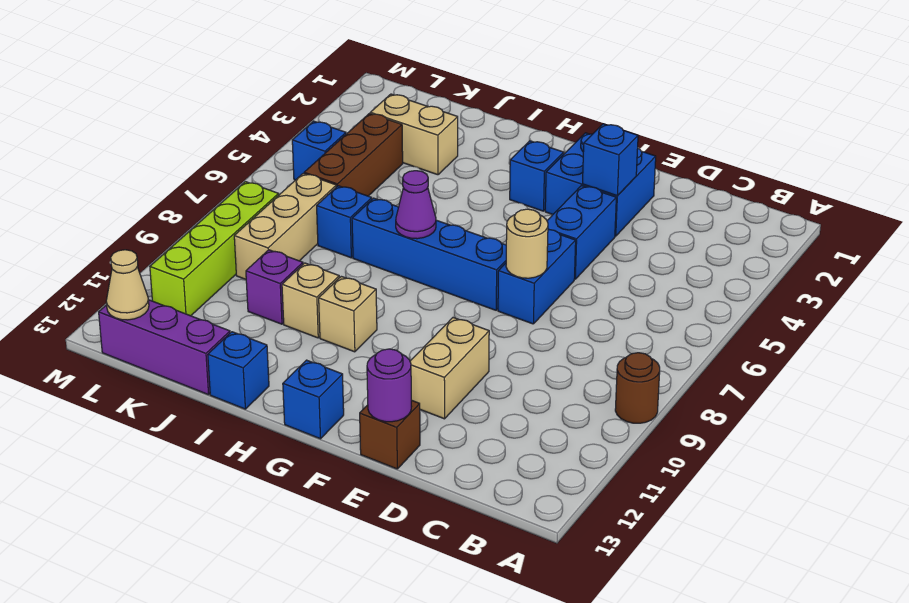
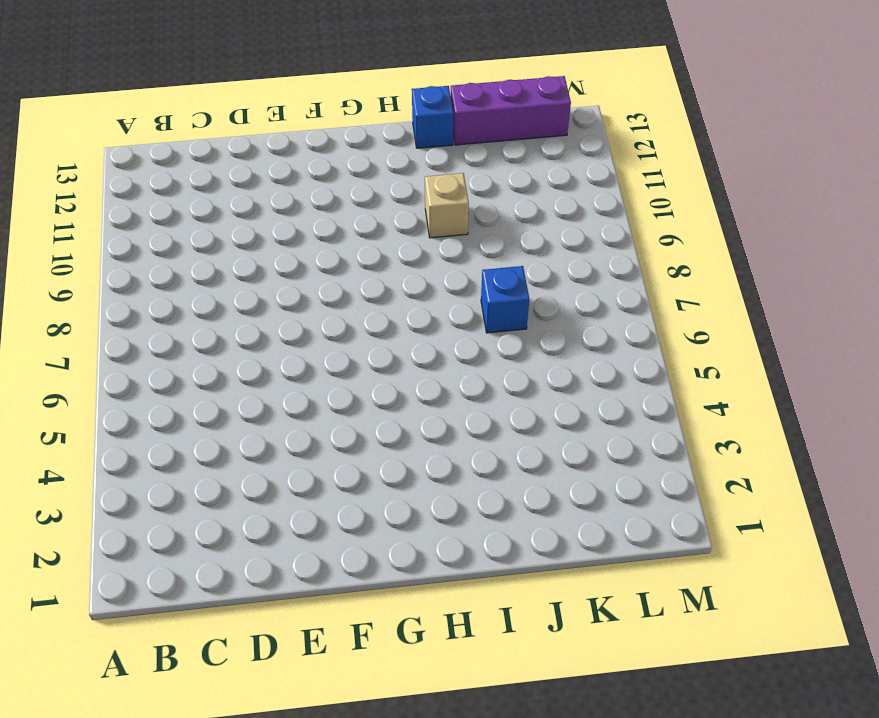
none -> brown 1x1 round brick [615,353,660,423]
none -> blue 2x2 brick [545,133,656,236]
none -> blue 1x2 brick [547,186,616,279]

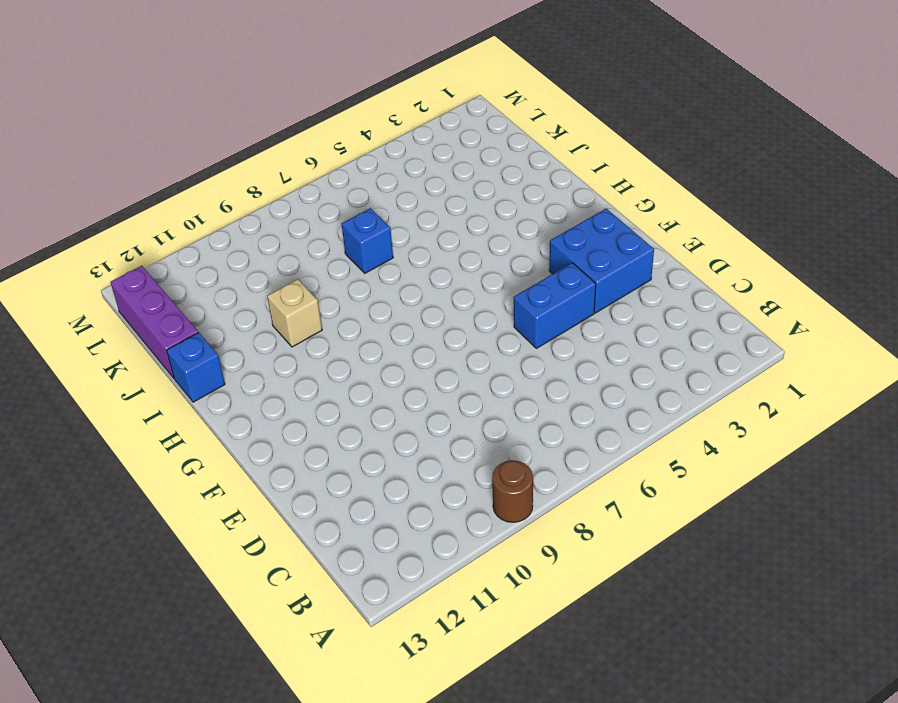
none -> blue 1x2 brick [498,229,576,324]
none -> tan 1x2 brick [410,318,489,419]
none -> brown 1x1 brick [360,400,420,469]

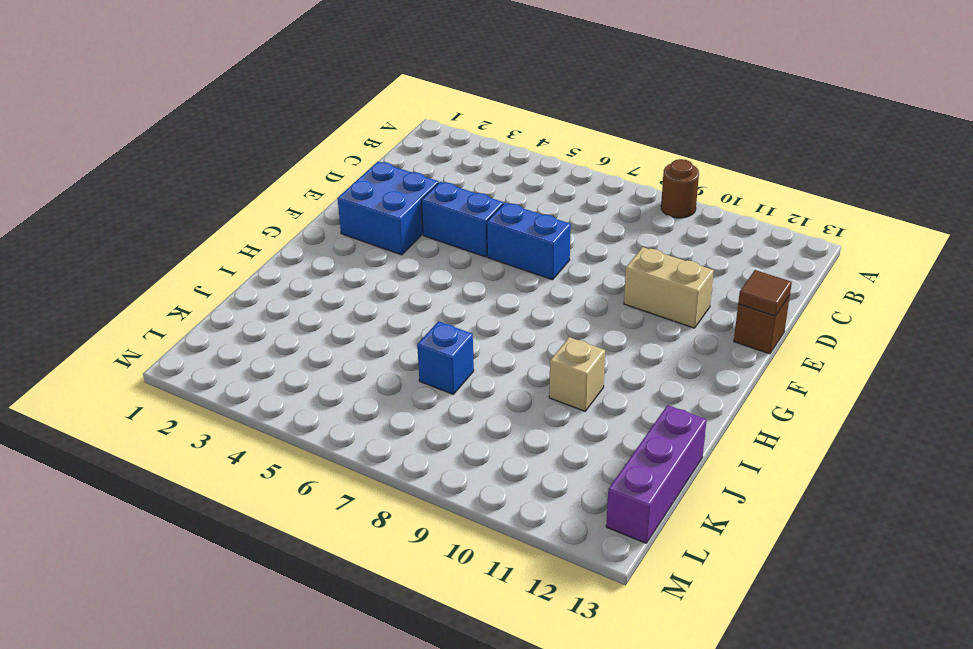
brown 1x1 tile [738,270,792,316] -> purple 1x1 round brick [367,349,411,422]
none -> blue 1x4 brick [352,198,506,310]
none -> blue 1x1 brick [510,141,564,211]
none -> blue 1x1 brick [283,360,344,439]

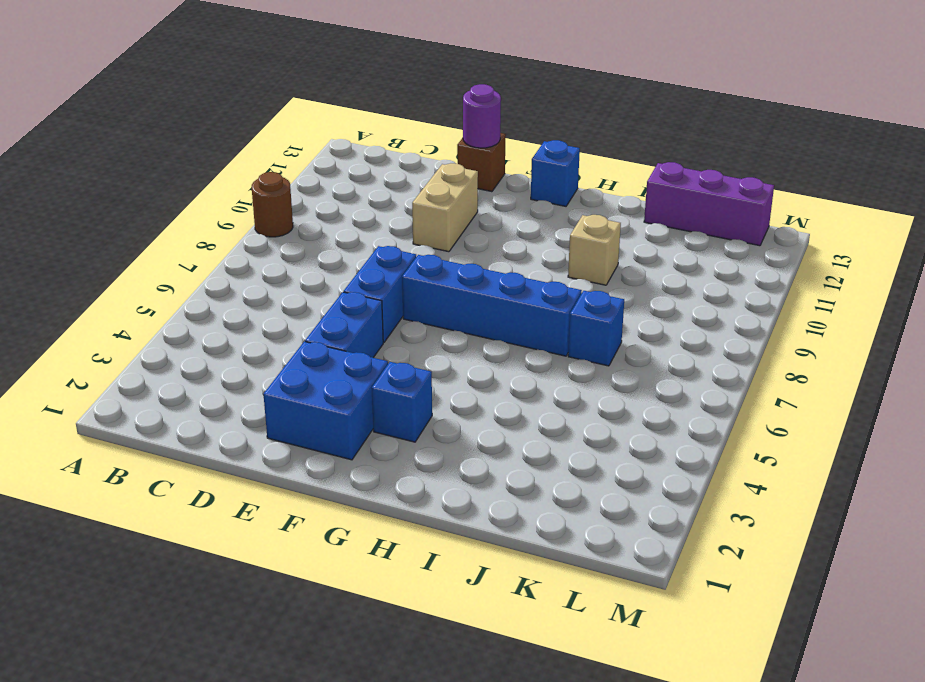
none -> tan 1x1 brick [319,276,377,352]
none -> blue 1x1 brick [208,332,269,409]
none -> tan 1x2 brick [370,94,458,175]

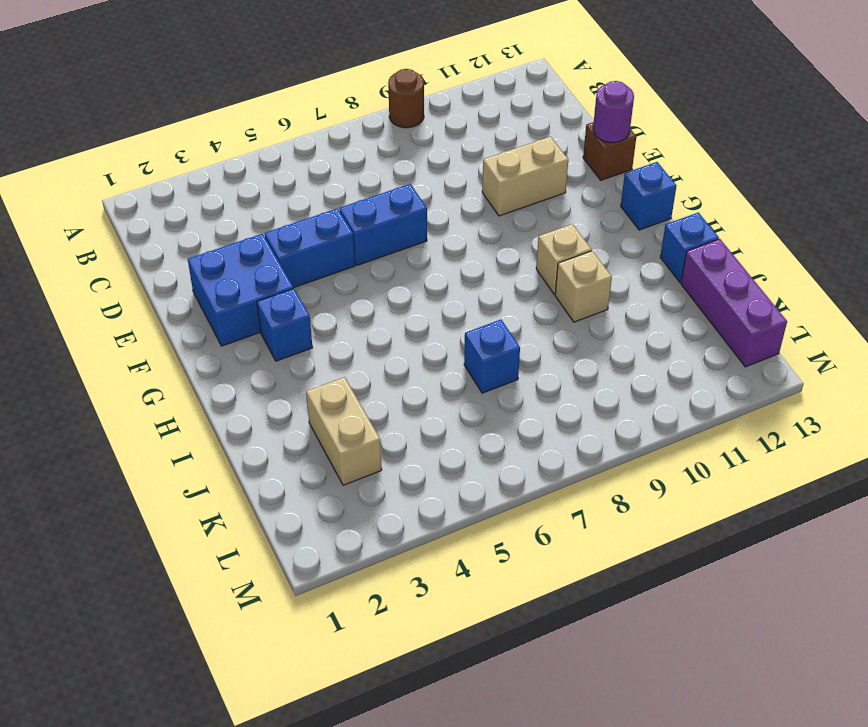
none -> blue 1x4 brick [352,198,506,310]
none -> purple 1x1 brick [246,250,303,324]
none -> brown 1x3 brick [304,113,403,196]

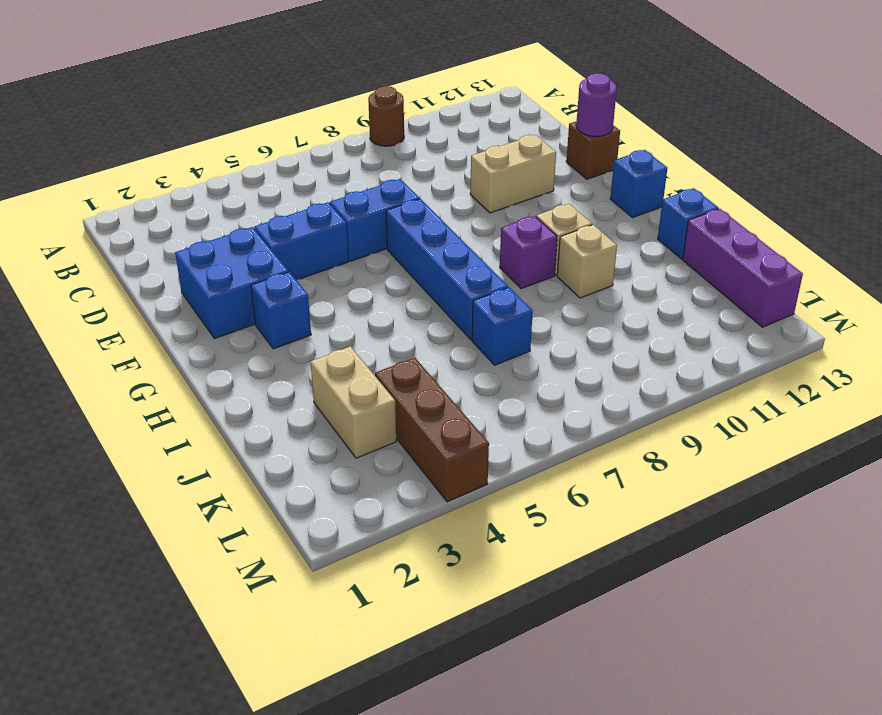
purple 1x1 brick [500,216,557,289] -> purple 1x1 brick moved to [246,250,303,324]
brown 1x3 brick [375,357,489,502] -> brown 1x3 brick turned to [304,113,403,196]
none -> tan 1x3 brick [234,173,336,279]
none -> blue 1x1 brick [292,121,346,180]
none -> lime 1x4 brick [150,182,279,316]

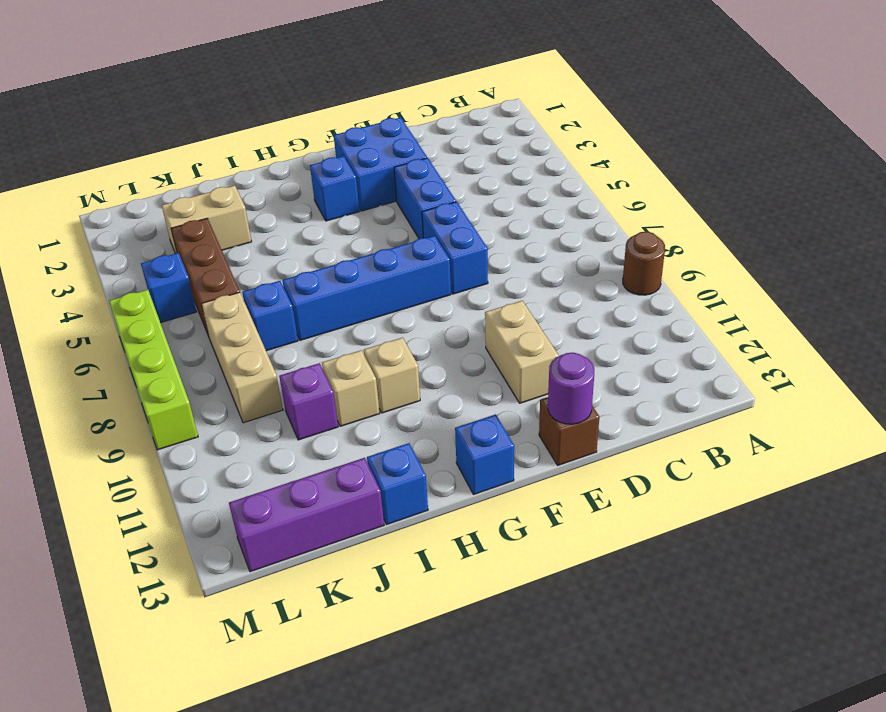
lime 1x4 brick [109,290,198,450] -> lime 1x4 brick moved to [150,182,279,316]
none -> blue 1x1 brick [583,124,638,196]
none -> tan 1x1 round brick [506,209,548,278]
none -> purple 1x1 cone [396,171,436,239]

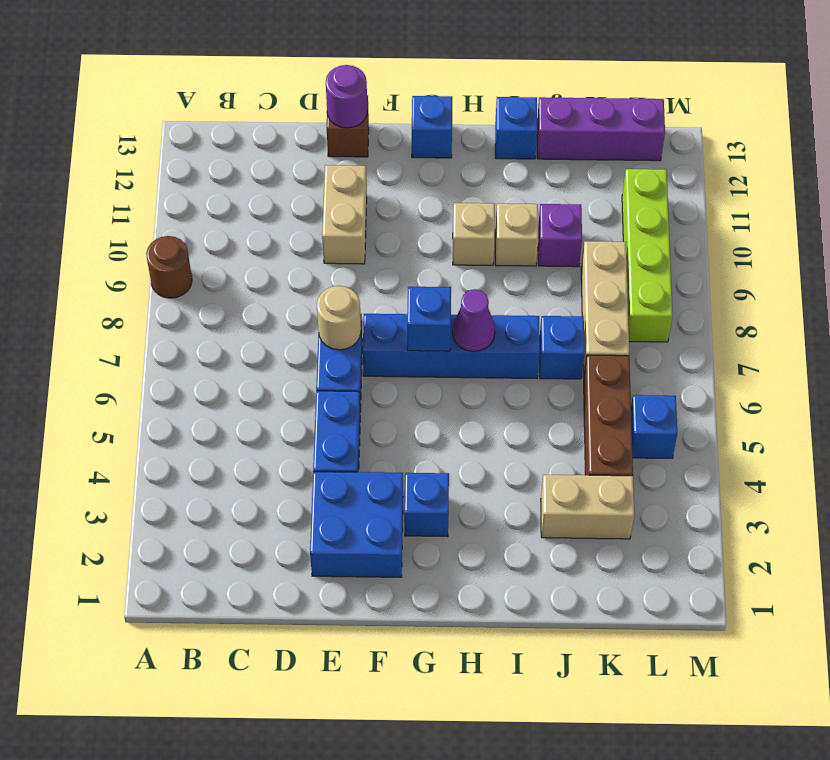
blue 1x1 brick [407,287,451,351] -> blue 1x1 brick moved to [583,124,638,196]
none -> tan 1x1 cone [106,250,149,320]

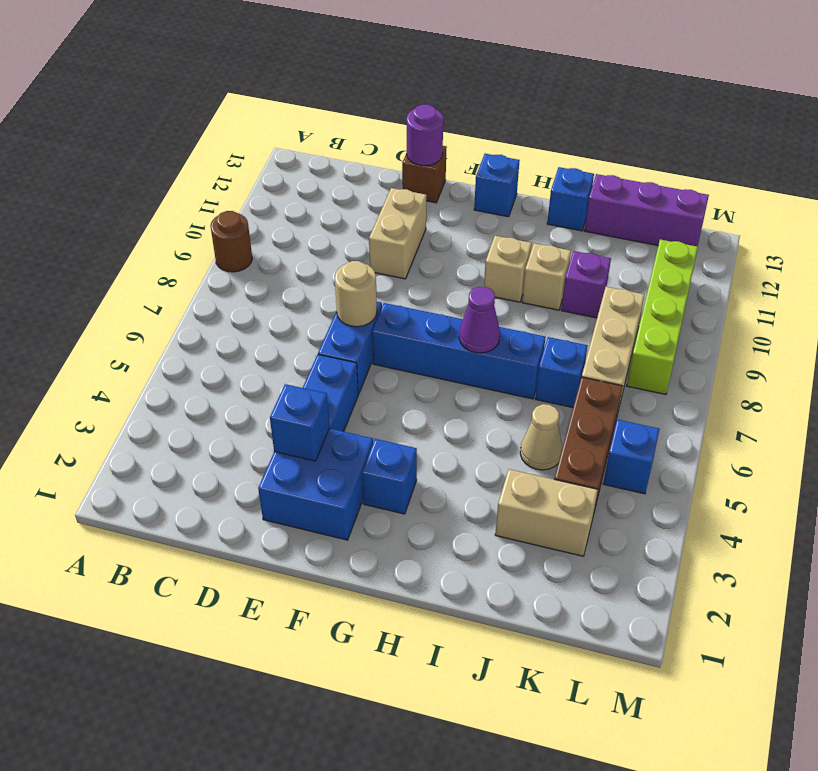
tan 1x1 cone [520,404,563,470] -> tan 1x1 cone moved to [106,250,149,320]

